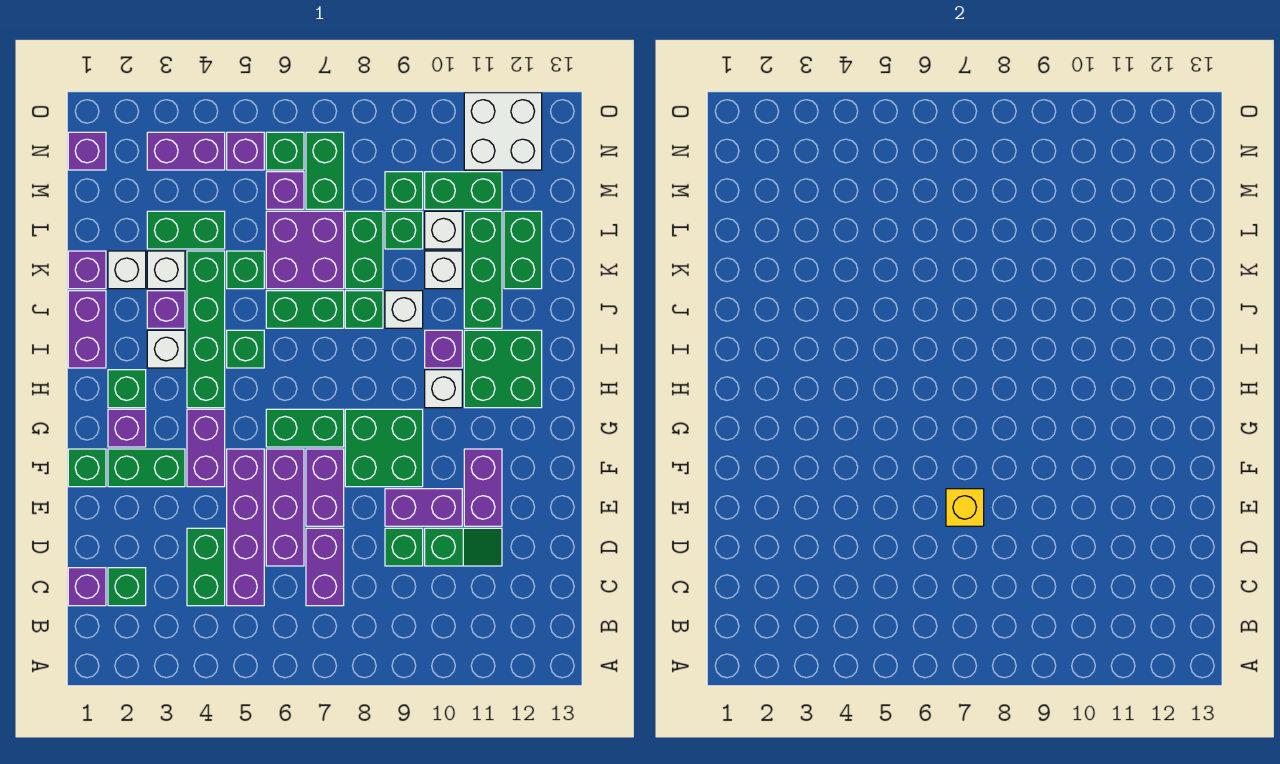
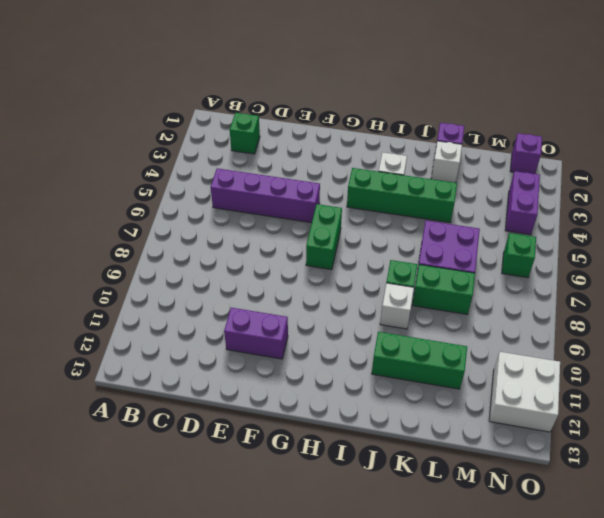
none -> purple 1x1 brick [68,568,106,606]
none -> green 1x2 brick [187,528,225,606]
none -> purple 1x2 brick [306,528,344,606]
none -> purple 1x3 brick [266,449,304,566]

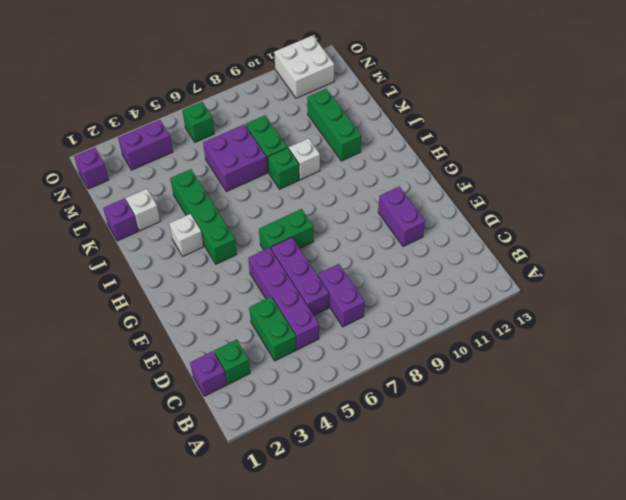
none -> green 1x1 brick [385,528,423,566]
none -> green 1x2 slope [425,528,502,566]
none -> purple 1x2 brick [306,449,344,526]
none -> purple 1x2 brick [385,489,462,526]

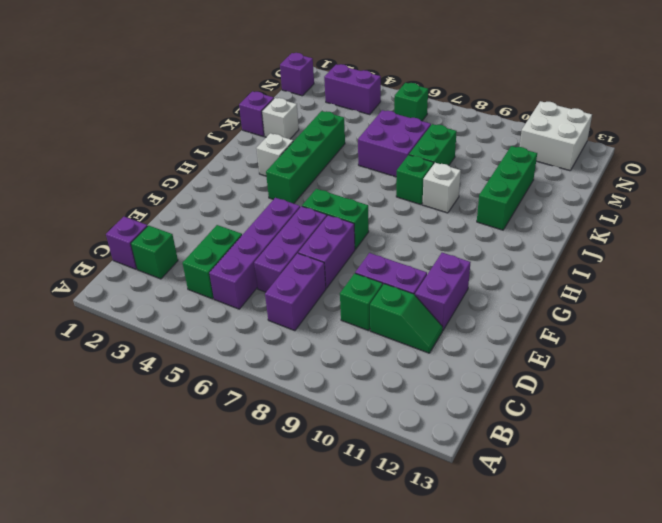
none -> green 1x1 brick [68,449,106,487]
none -> green 1x2 brick [108,449,185,487]
none -> purple 1x2 brick [187,409,225,487]
none -> green 2x2 brick [345,409,423,487]

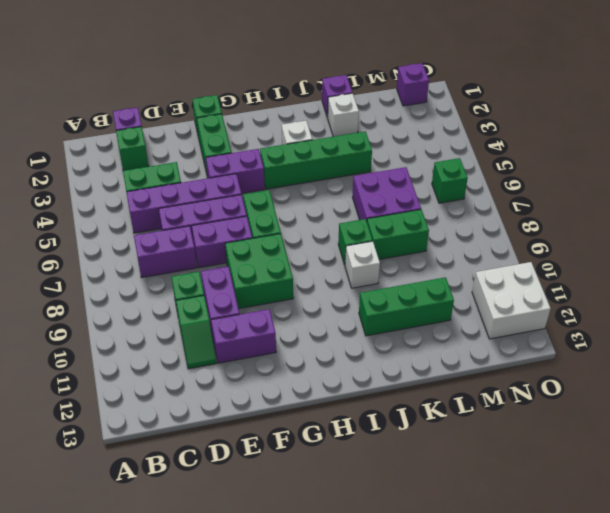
none -> purple 1x1 brick [108,409,146,447]
none -> green 1x1 brick [108,370,146,408]
none -> white 1x1 brick [425,370,462,408]
none -> green 2x2 brick [464,330,542,408]

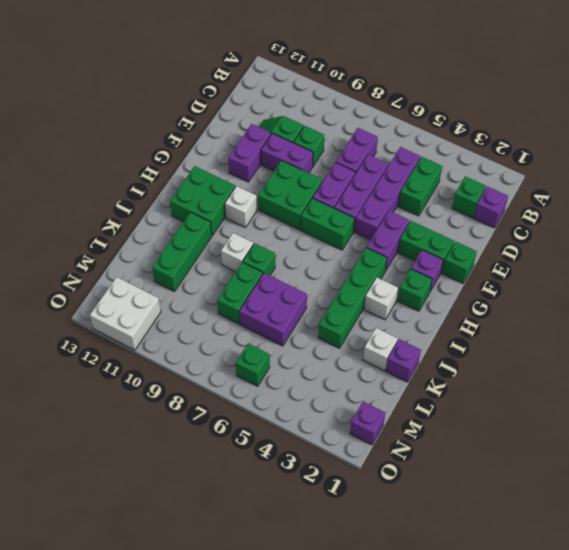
none -> purple 1x2 brick [68,291,106,368]
none -> green 1x1 brick [227,330,264,368]
none -> purple 1x1 brick [425,330,462,368]
none -> purple 1x1 brick [147,291,185,328]

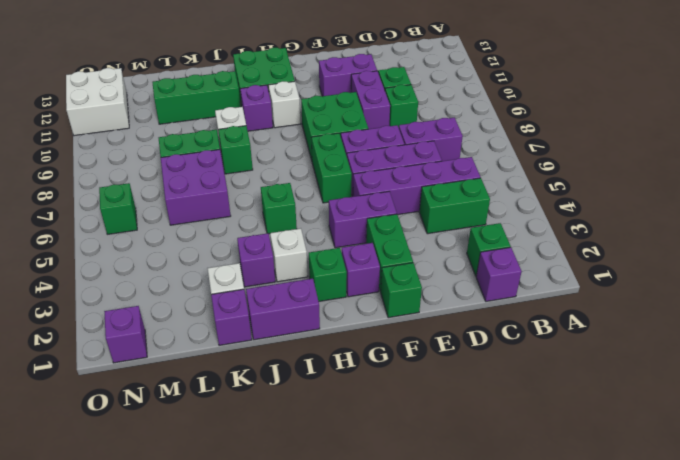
none -> green 1x4 brick [187,251,225,408]
none -> green 1x2 brick [266,291,344,328]
none -> white 1x1 brick [147,251,185,289]
none -> green 1x1 brick [227,251,264,289]

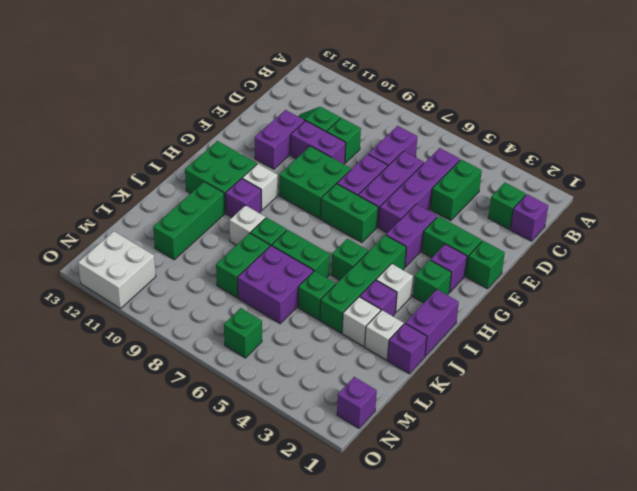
none -> white 1x1 brick [425,251,462,289]
none -> green 1x2 brick [504,211,542,289]
none -> green 1x2 brick [147,211,225,249]
none -> green 1x1 brick [385,211,423,249]

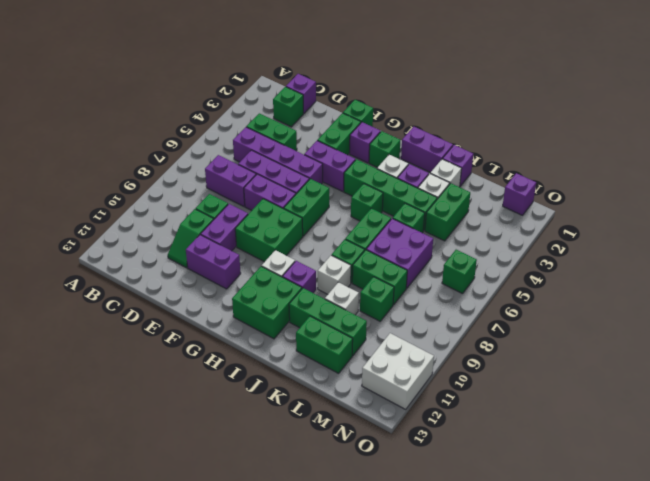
none -> white 1x1 brick [425,211,462,249]
none -> purple 1x1 brick [266,172,304,209]
none -> green 1x2 brick [306,132,344,209]
none -> green 1x1 brick [385,172,423,209]

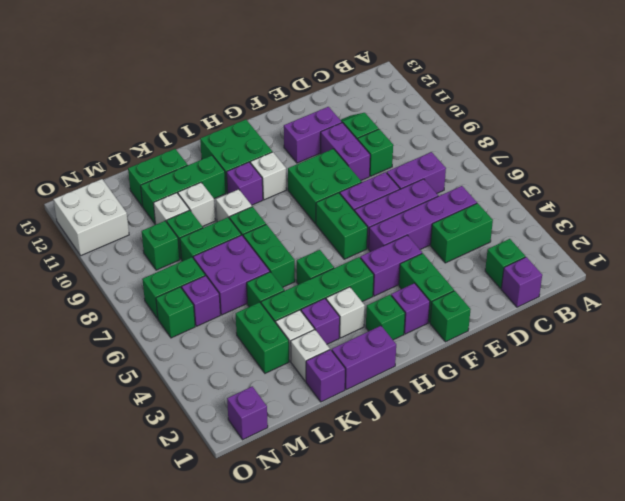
none -> green 1x2 brick [425,172,502,209]
none -> purple 1x2 brick [147,132,225,170]
none -> purple 1x1 brick [227,132,264,170]
none -> yellow 1x1 brick [946,489,984,526]

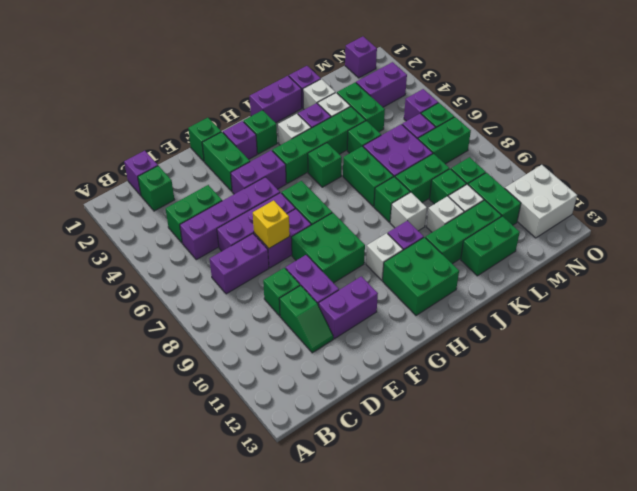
purple 1x2 brick [356,62,407,107] -> purple 1x2 brick turned to [147,132,225,170]

